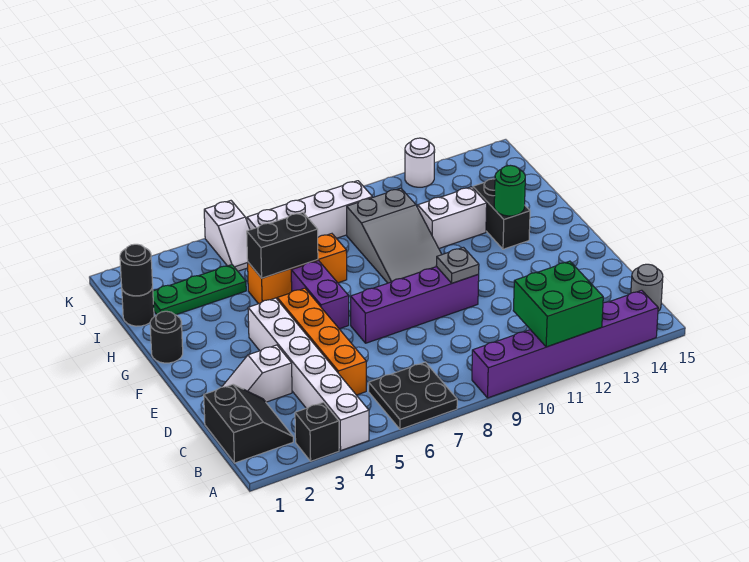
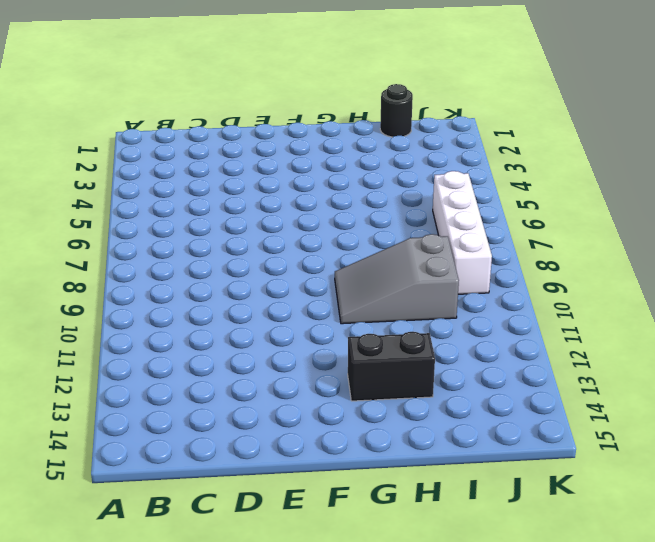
none -> black 1x1 brick [295,402,339,461]
none -> white 1x6 brick [248,298,369,450]
none -> black 2x2 plate [369,362,457,429]

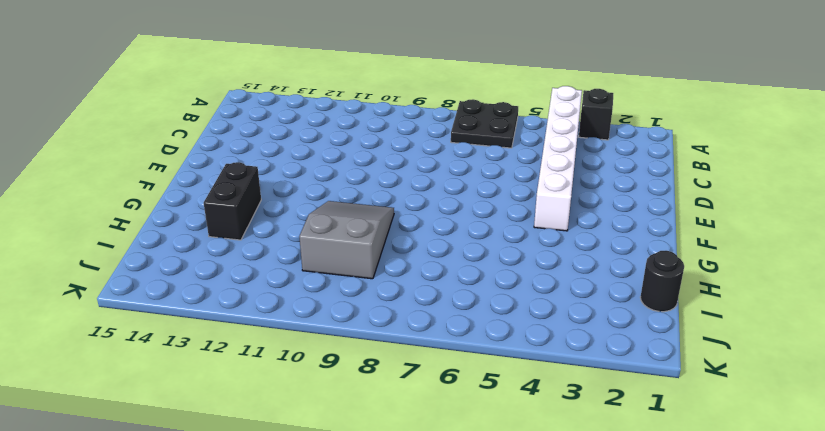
none -> purple 1x6 brick [472,290,658,398]
none -> black 2x2 slope [204,385,293,463]
none -> grey 1x1 round brick [631,264,663,311]

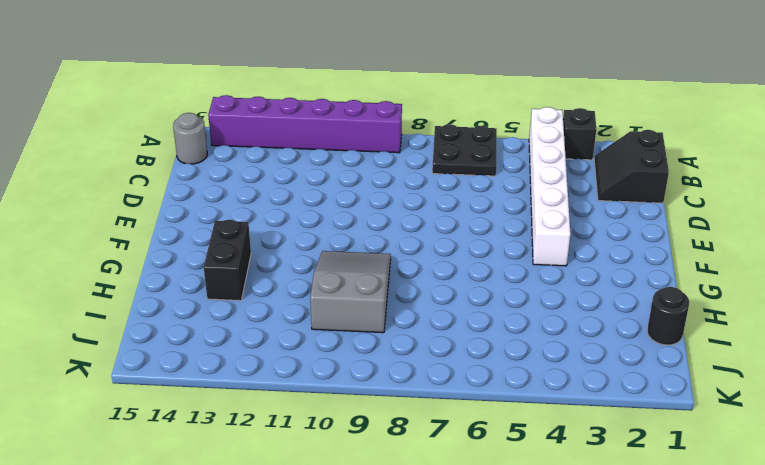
none -> orange 1x4 brick [277,288,366,395]
none -> white 1x2 slope [222,345,292,402]
none -> purple 1x4 brick [351,267,479,343]

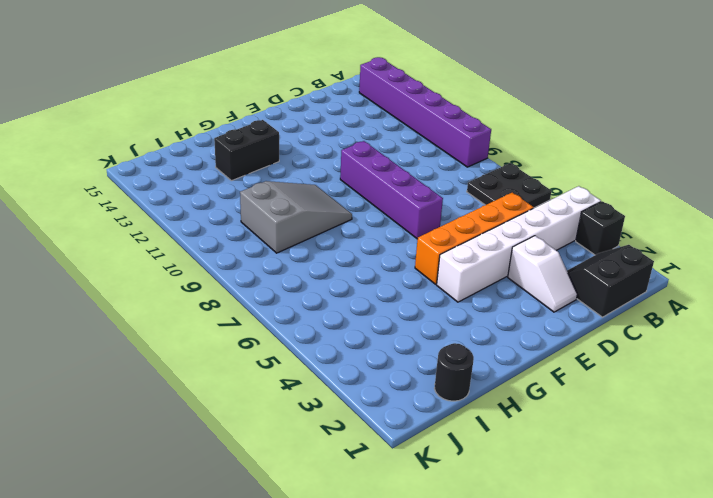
none -> grey 1x1 round brick [631,264,663,311]
none -> purple 1x2 brick [291,261,349,329]
none -> black 1x1 round brick [150,311,183,363]

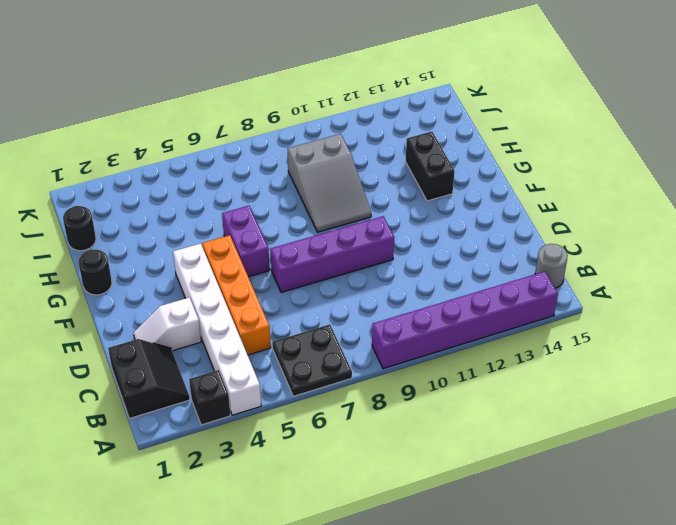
none -> orange 1x3 brick [248,234,347,304]
none -> white 1x2 brick [418,187,487,248]
none -> green 1x3 plate [153,265,246,315]

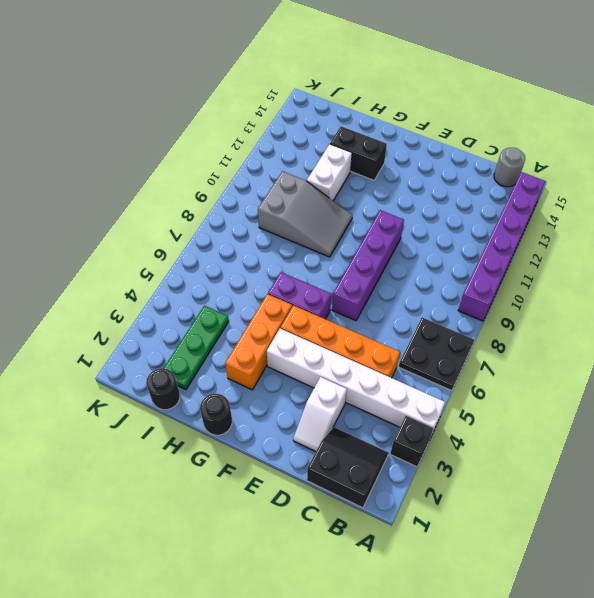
orange 1x3 brick [225,294,292,390] -> orange 1x3 brick moved to [248,234,347,304]
none -> white 1x2 slope [204,201,250,271]
none -> white 1x4 brick [247,181,372,238]
none -> white 1x1 round brick [405,138,435,187]

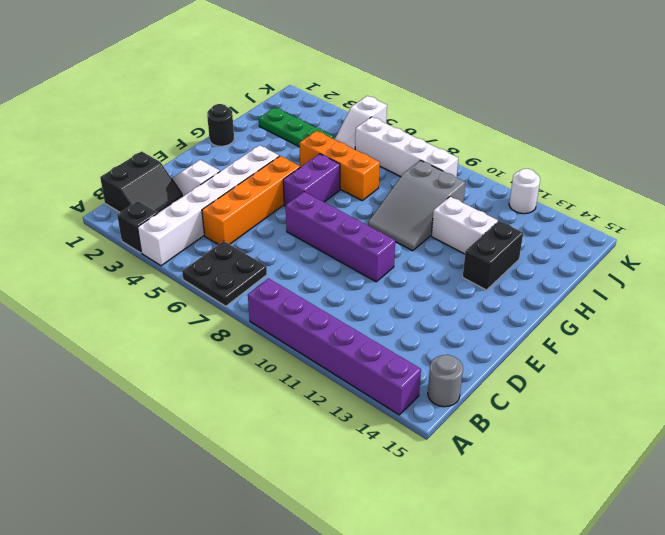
none -> black 1x1 round brick [122,286,154,326]
none -> green 2x2 brick [513,261,603,347]
none -> grey 1x1 plate [436,247,479,283]

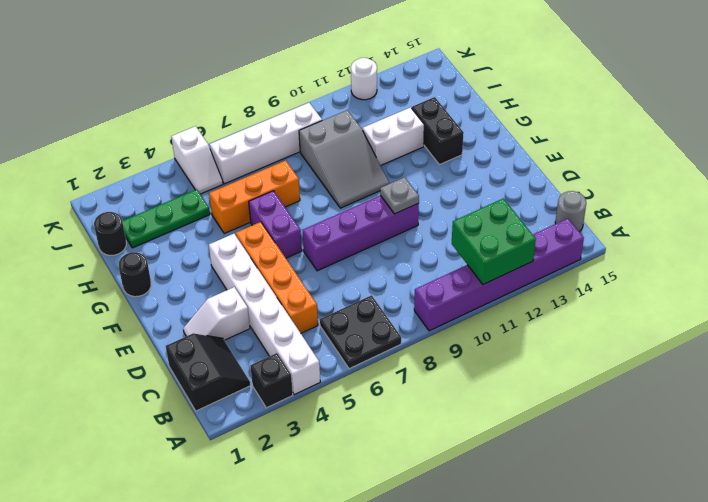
none -> green 1x1 round brick [494,165,525,216]
none -> black 1x2 brick [247,213,318,278]
none -> black 1x1 round brick [120,244,153,296]

